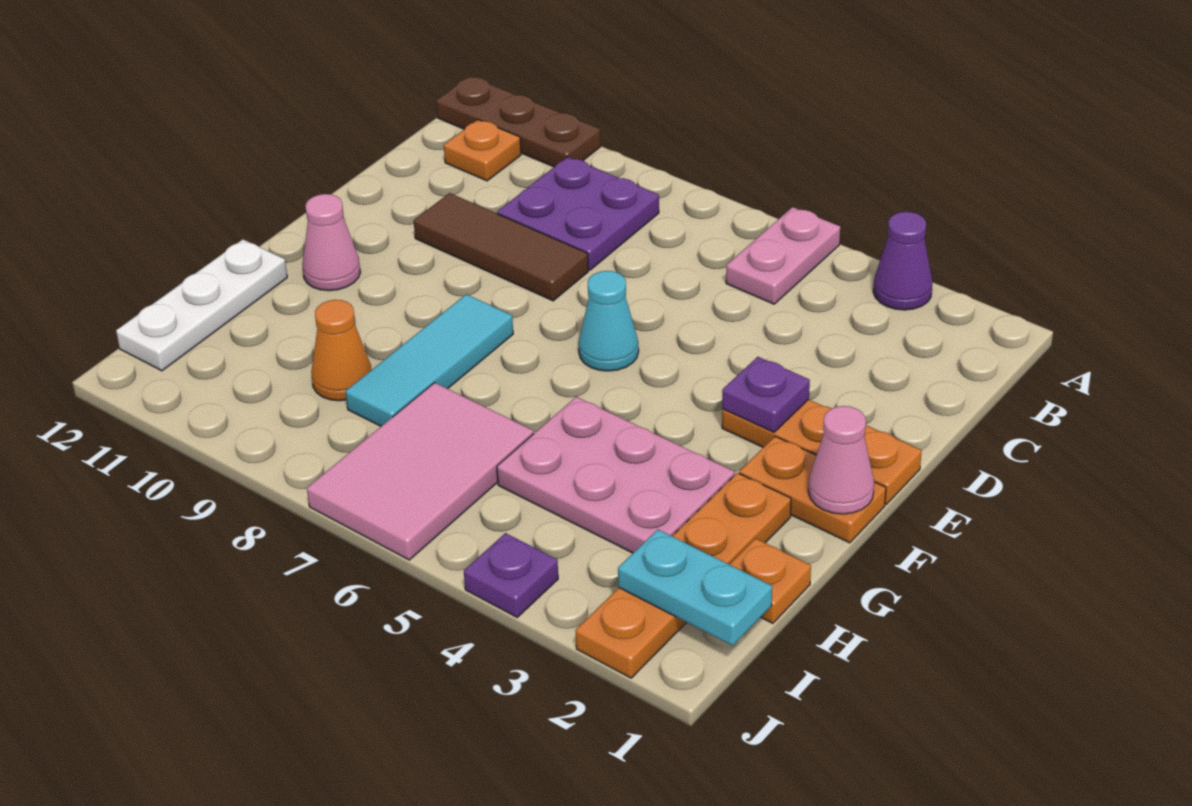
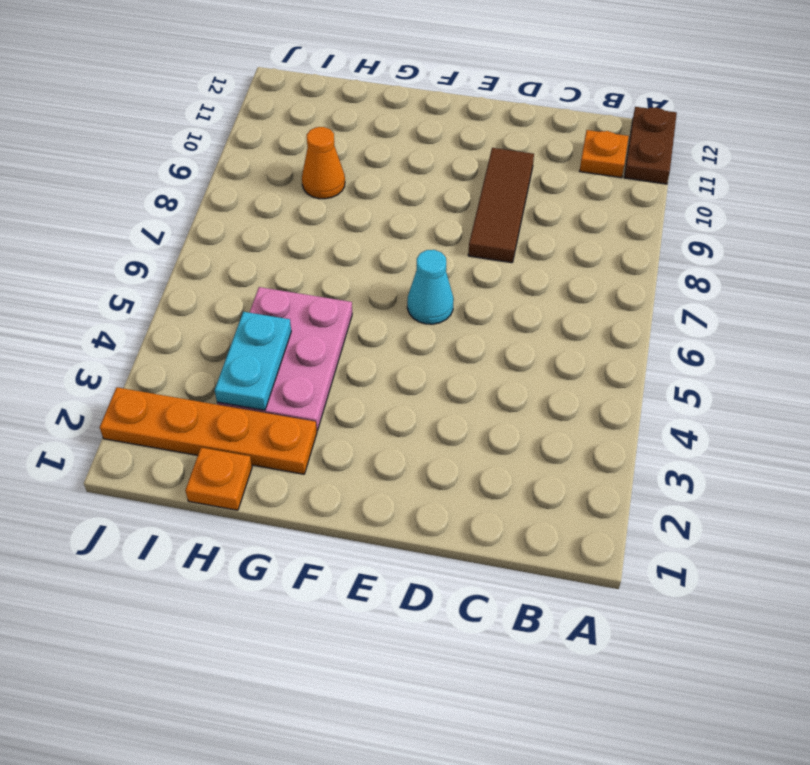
brown 1x2 plate [624,107,677,184] -> brown 1x3 plate [436,76,600,167]
cyan 1x2 plate [215,312,291,410] -> cyan 1x2 plate moved to [618,530,772,646]
none -> purple 1x1 cone [873,212,932,310]
none -> pink 1x2 plate [726,207,840,304]
none -> purple 2x2 plate [497,157,659,270]

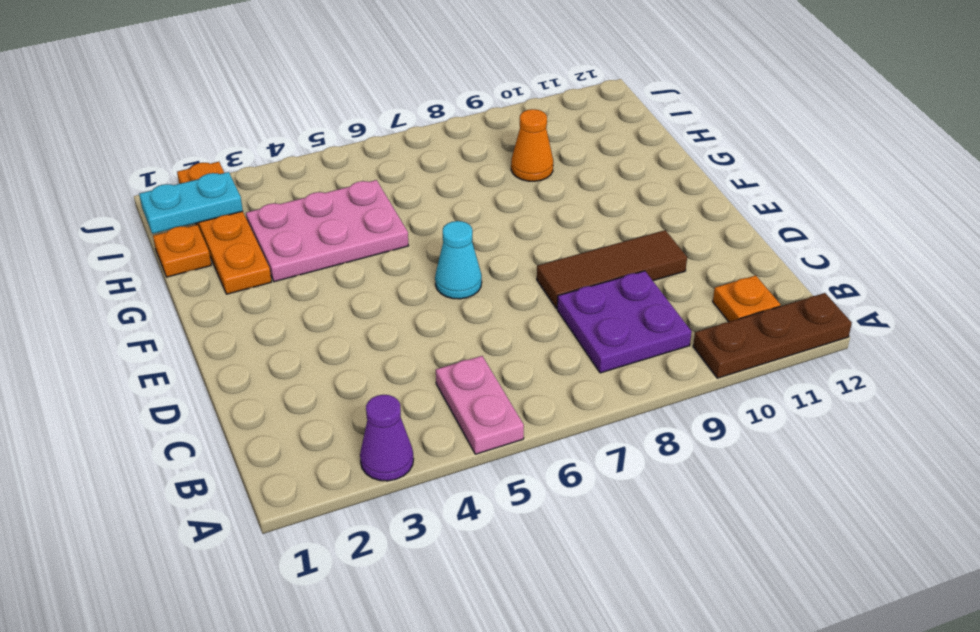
none -> orange 1x3 plate [722,400,922,504]
none -> orange 1x2 plate [739,436,886,543]
none -> cyan 1x3 tile [345,294,513,426]

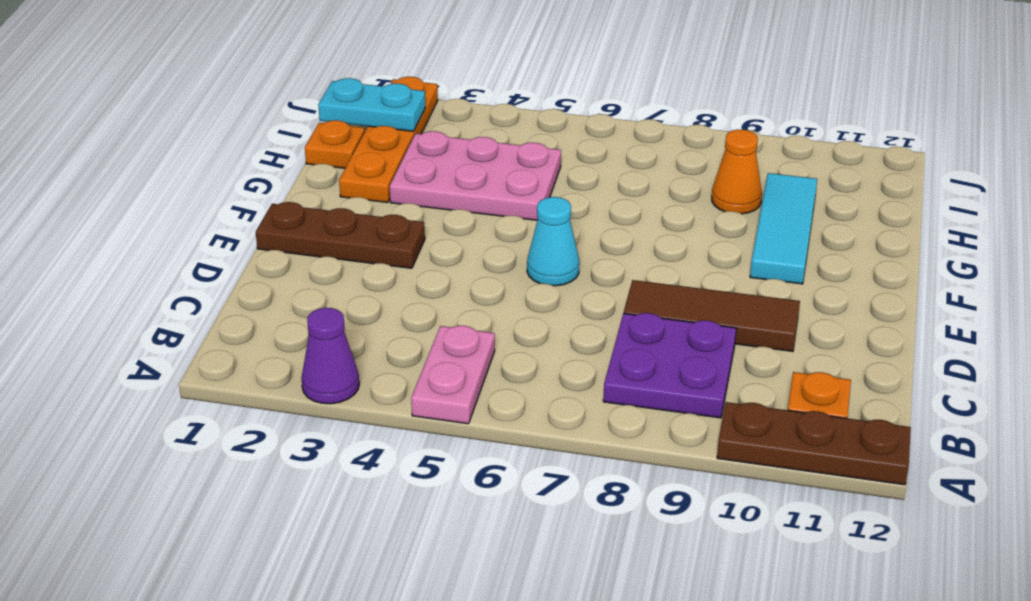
brown 1x3 plate [256,202,425,268] -> orange 1x3 plate [722,400,922,504]
cyan 1x3 tile [750,173,817,284] -> cyan 1x3 tile moved to [345,294,513,426]
none -> orange 1x2 plate [739,436,886,543]
none -> pink 1x1 cone [302,194,361,291]
none -> white 1x3 plate [116,239,287,371]

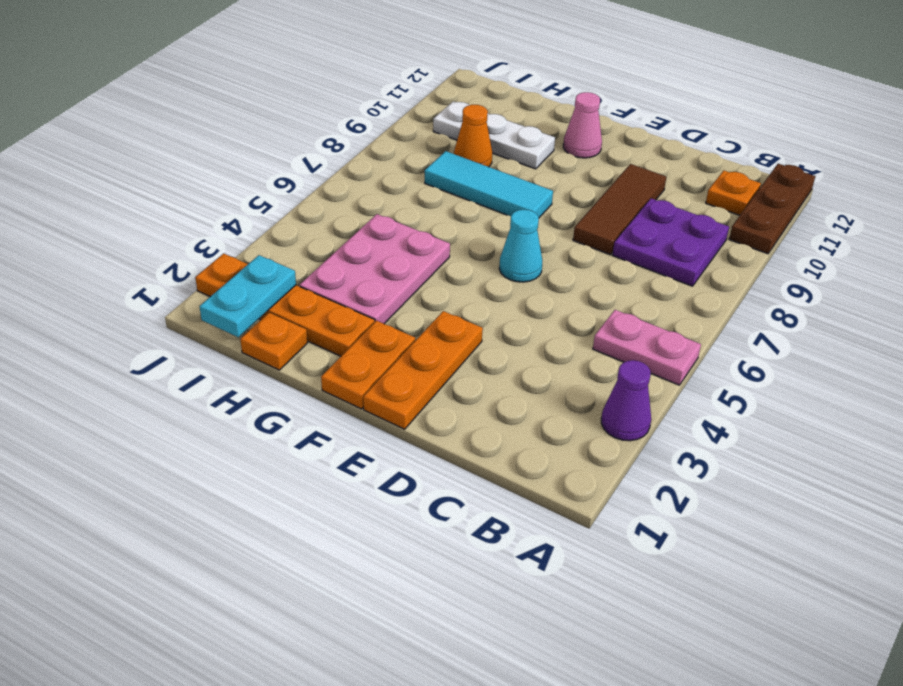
white 1x3 plate [433,101,555,169] -> white 1x3 plate moved to [116,239,287,371]
none -> pink 2x3 tile [307,383,534,560]
none -> purple 1x1 plate [464,533,558,617]
none -> purple 1x1 plate [722,357,810,432]

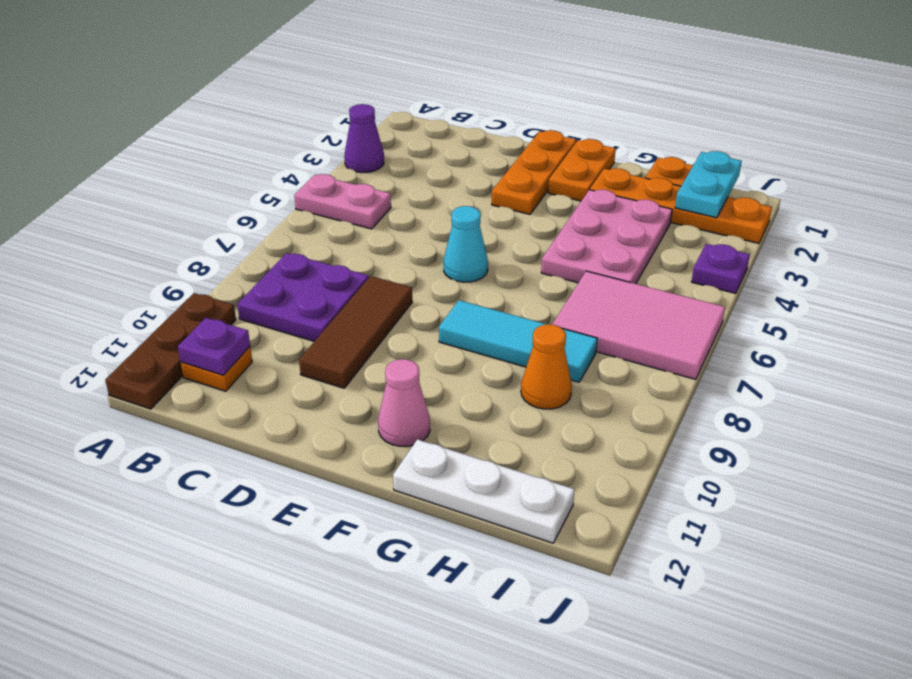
purple 1x1 plate [178,318,250,375] -> purple 1x1 plate moved to [722,357,810,432]
none -> pink 1x1 cone [808,406,874,514]

